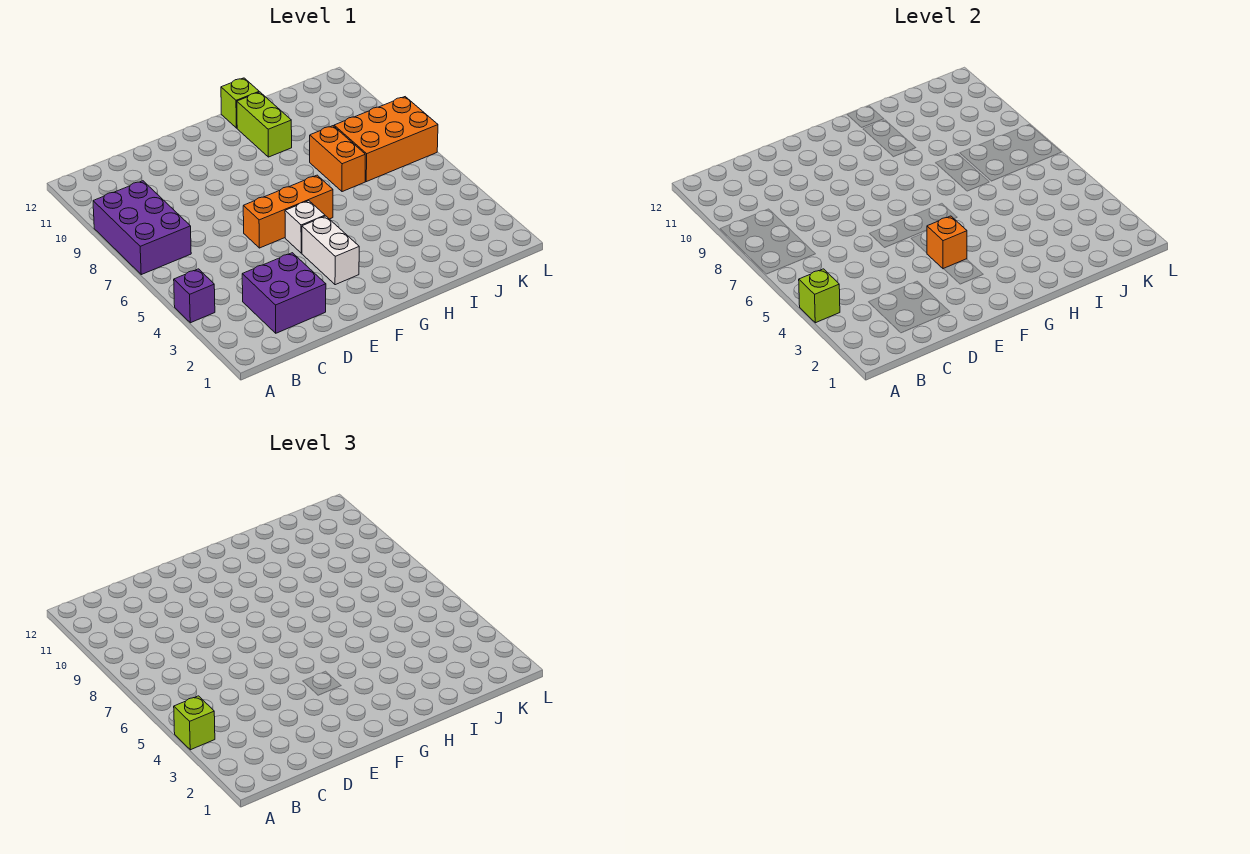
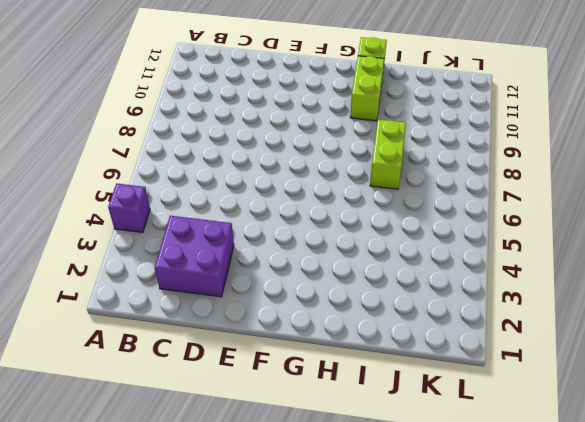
lime 1x2 brick [370,120,406,189] -> orange 1x2 brick [310,126,365,192]
none -> purple 2x3 brick [93,181,191,275]
none -> orange 1x3 brick [243,175,333,248]
none -> white 1x2 brick [302,216,359,285]

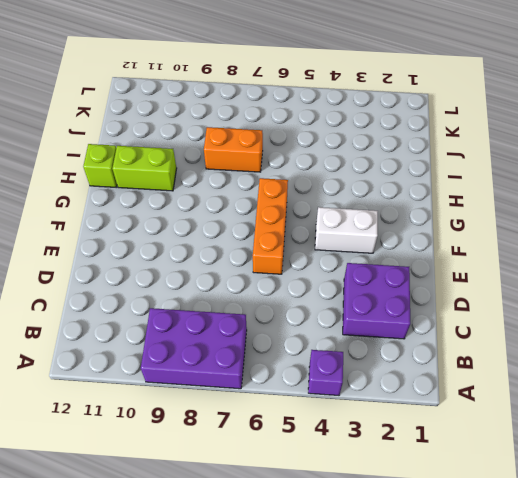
none -> white 1x1 brick [285,201,325,253]
none -> orange 2x3 brick [334,97,438,182]
none -> lime 1x1 brick [799,269,840,323]

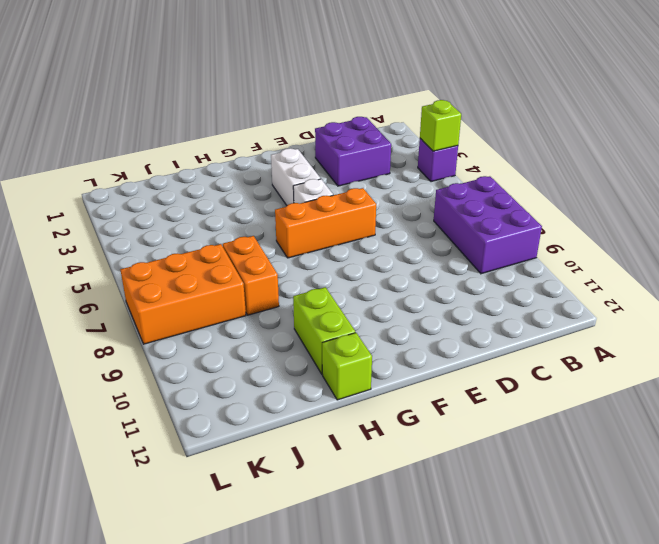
none -> orange 1x1 brick [927,216,967,269]
none -> lime 1x1 brick [174,696,215,750]

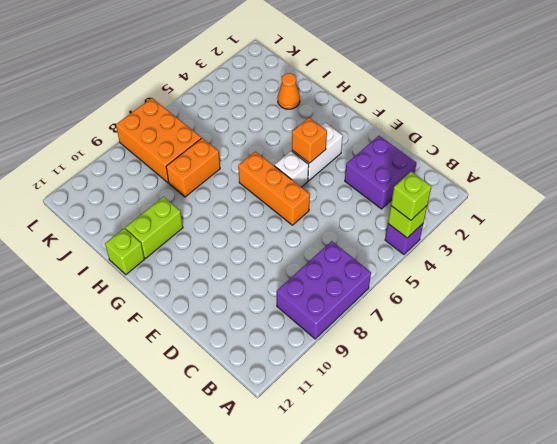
orange 1x1 cone [278,73,300,109] -> none

